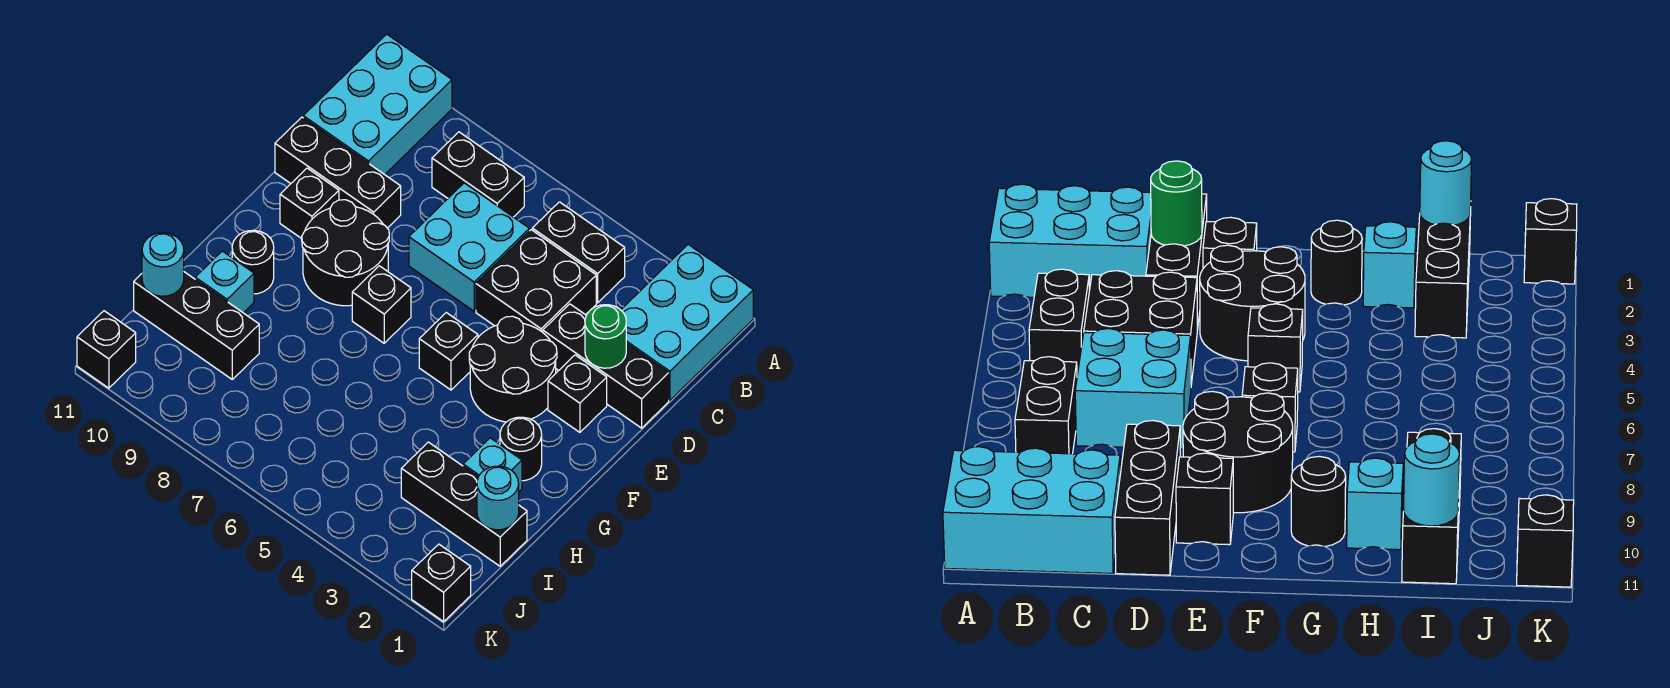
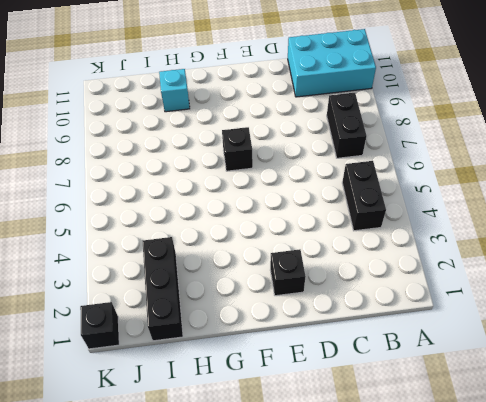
none -> cyan 2x3 brick [621,244,753,400]
none -> black 2x2 brick [476,230,596,332]
none -> cyan 2x2 brick [409,183,529,311]

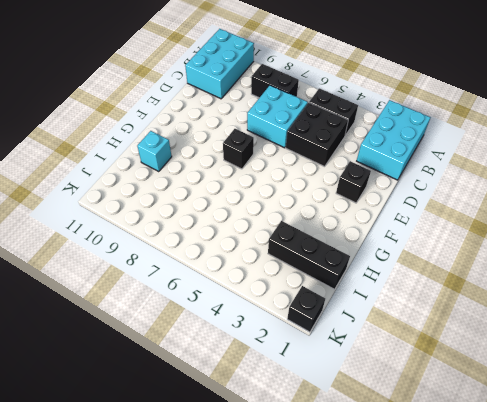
none -> black 1x3 brick [543,304,669,428]
none -> black 1x3 brick [275,117,401,228]
none -> black 2x2 round brick [469,316,557,422]

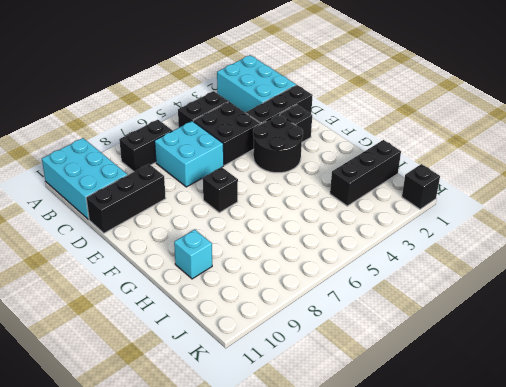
none -> black 2x2 round brick [302,200,389,306]
none -> black 1x1 brick [280,168,339,239]
none -> black 1x1 brick [419,313,478,390]

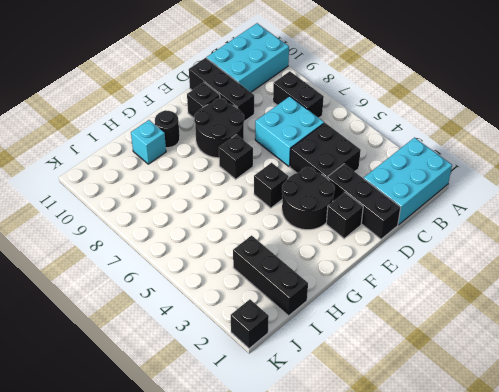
none -> black 1x2 brick [532,202,625,303]
none -> black 1x1 round brick [500,417,542,481]
none -> cyan 1x1 brick [463,438,522,492]

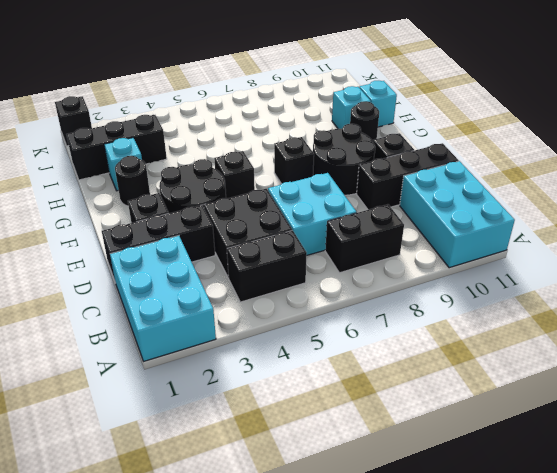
cyan 1x1 brick [359,81,397,127] -> none
none -> black 1x3 brick [134,272,259,379]
none -> black 1x1 brick [77,311,136,388]
none -> green 1x1 round brick [585,305,626,368]

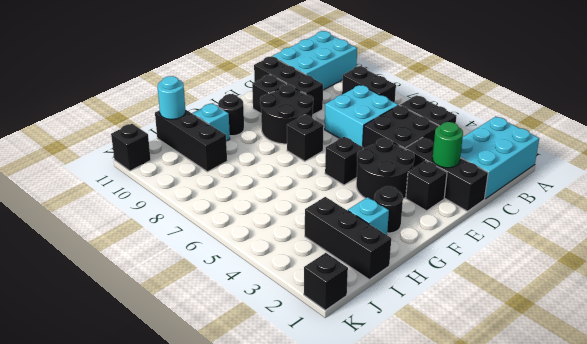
none -> cyan 1x1 round brick [477,466,519,530]

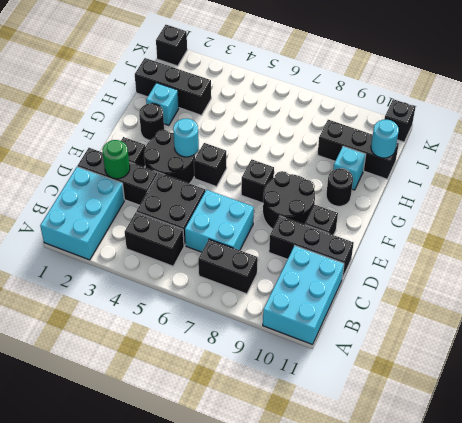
cyan 1x1 round brick [173,119,199,157] -> cyan 1x1 round brick moved to [477,466,519,530]

